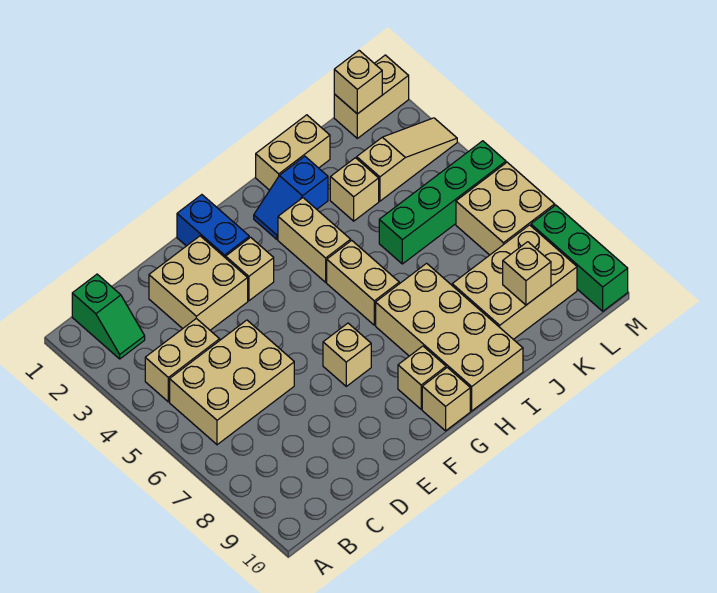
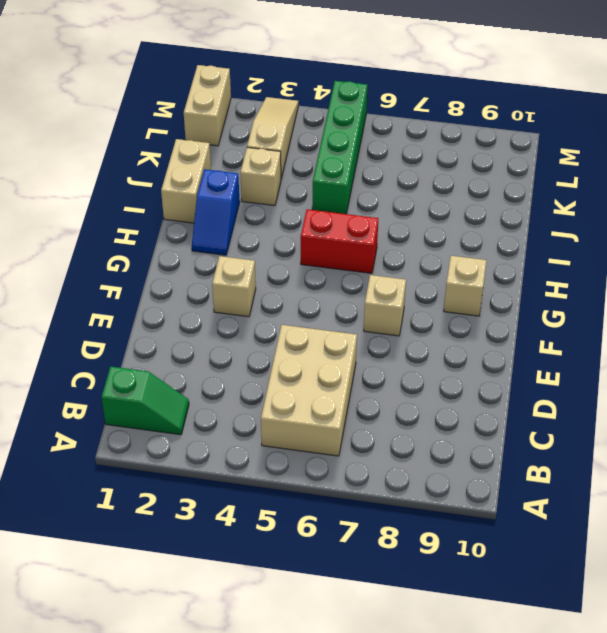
red 1x2 brick [301,209,378,273] -> tan 1x2 brick [327,240,399,325]
none -> tan 1x2 brick [145,318,220,402]
none -> tan 2x2 brick [149,236,248,330]
none -> blue 1x2 brick [177,195,249,258]

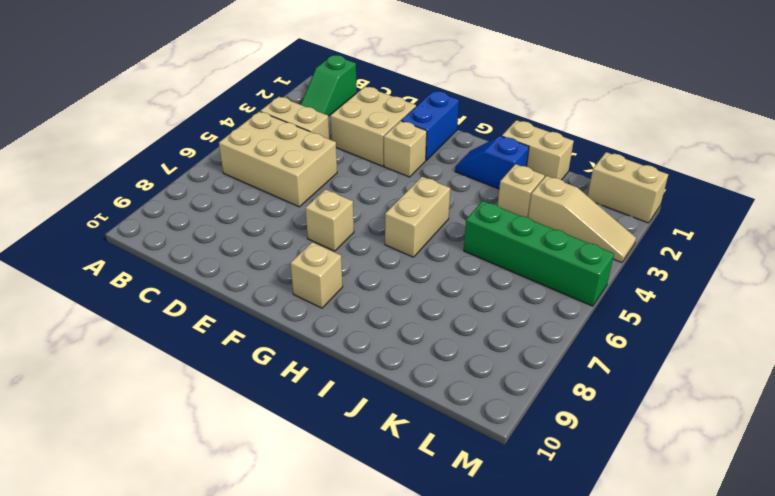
none -> tan 1x1 brick [422,367,470,431]
none -> tan 1x2 brick [278,198,351,282]
none -> tan 2x4 brick [376,263,523,411]

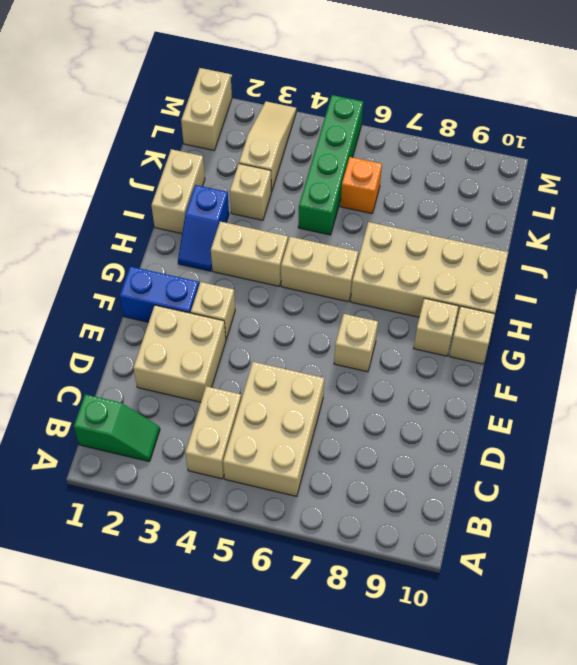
orange 1x1 brick [340,157,382,214] -> none
none -> tan 2x3 brick [452,225,577,340]
none -> tan 2x2 brick [456,162,555,255]
none -> green 1x3 brick [531,205,628,311]

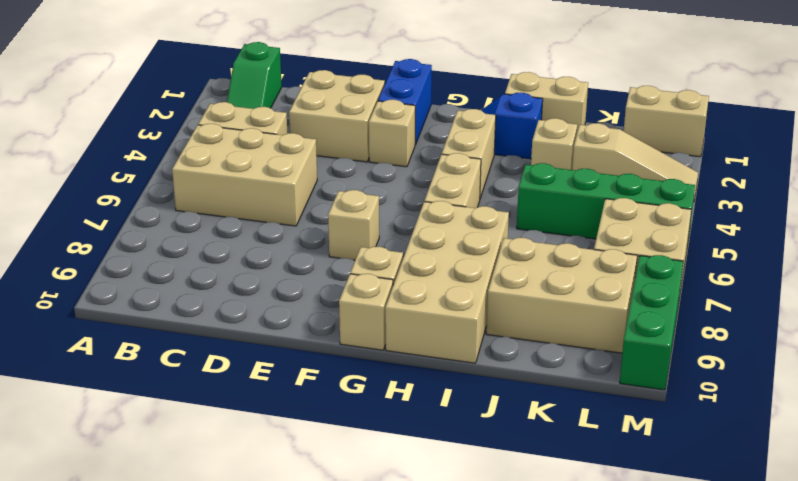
none -> tan 1x1 brick [503,242,551,305]
none -> tan 1x1 brick [334,51,382,114]

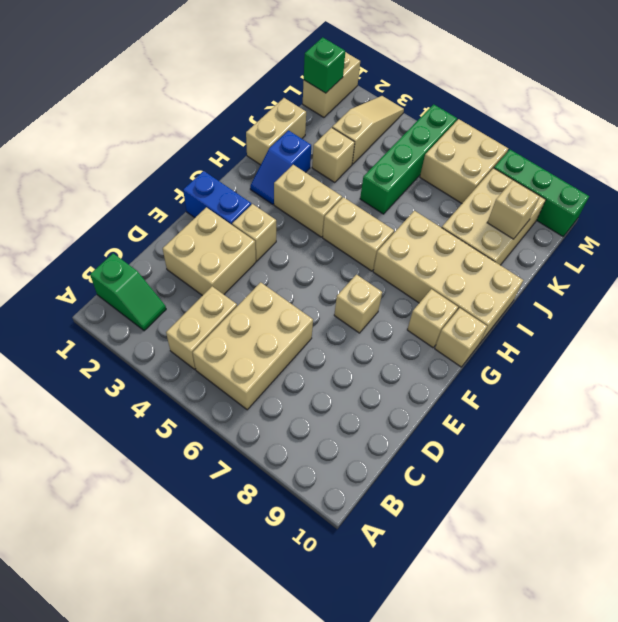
green 1x1 brick [304,37,345,93] -> tan 1x1 brick [334,51,382,114]

